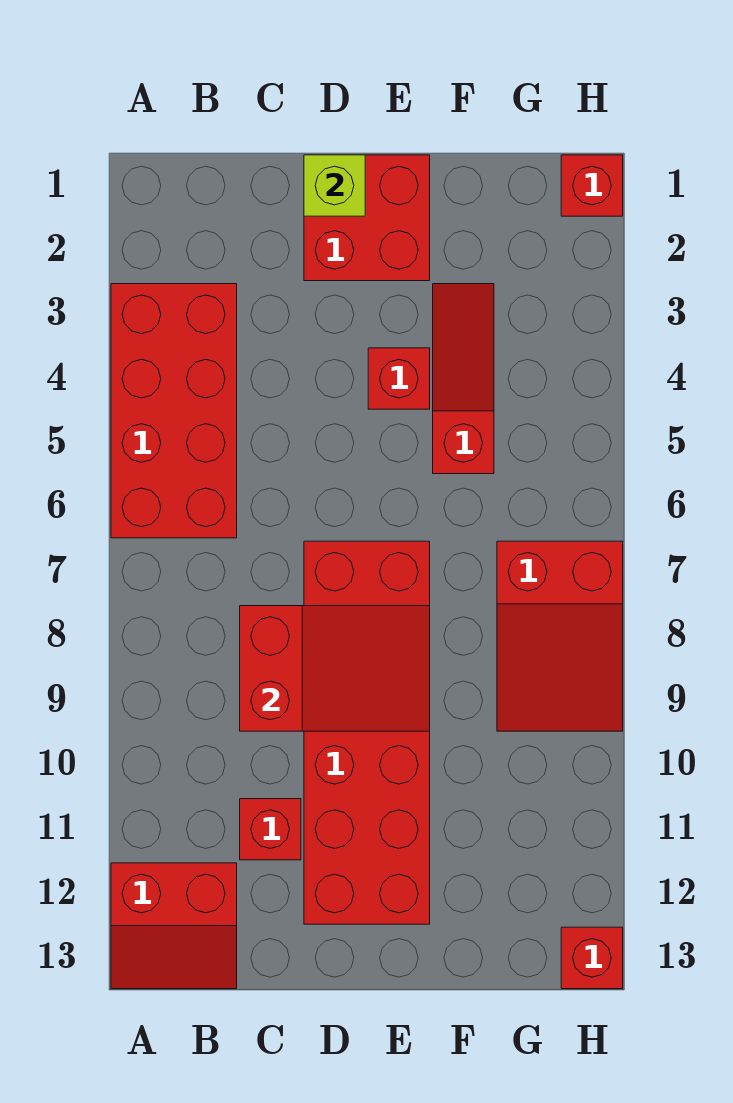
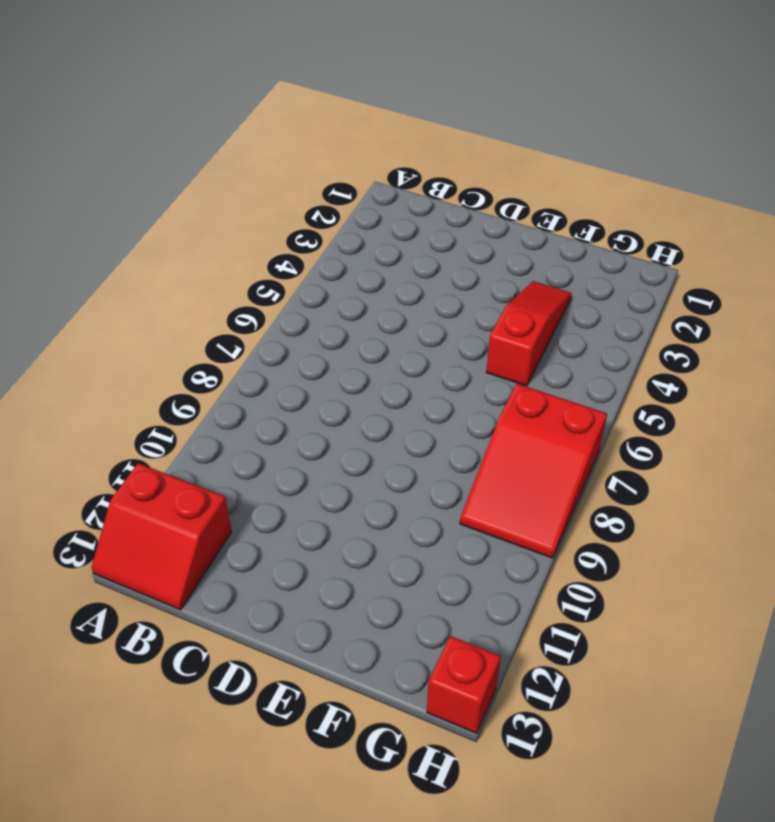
none -> red 2x4 brick [111,284,237,538]
none -> red 1x1 brick [240,799,301,860]
none -> red 2x2 brick [304,155,430,281]

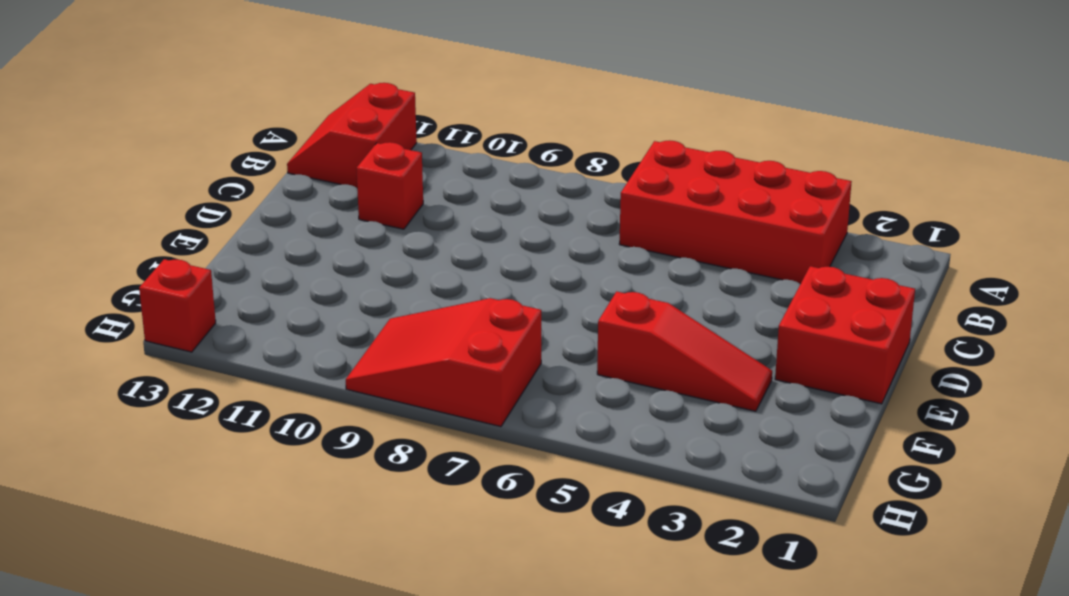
none -> red 2x6 brick [304,541,430,924]
none -> red 1x1 brick [368,348,430,409]
none -> red 1x1 brick [561,155,623,216]

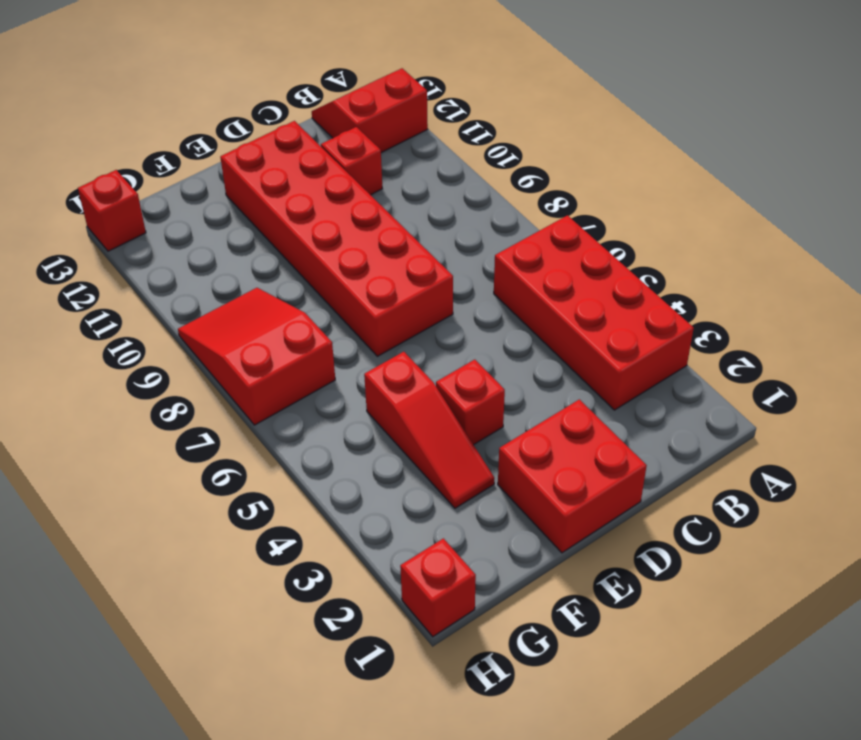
none -> red 2x3 slope [240,606,430,731]
none -> lime 1x1 brick [304,155,365,216]

